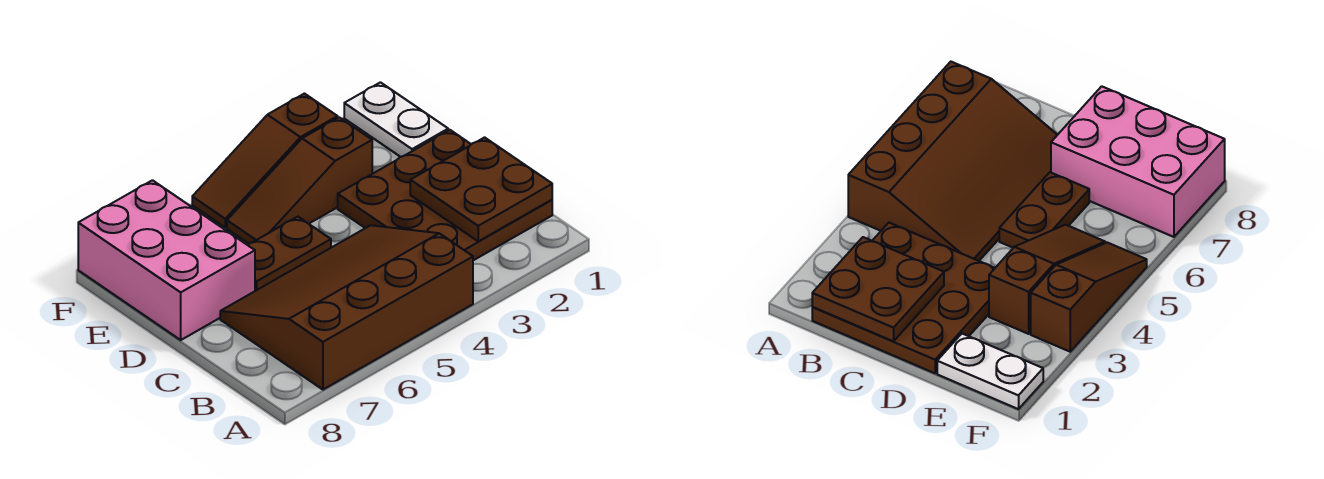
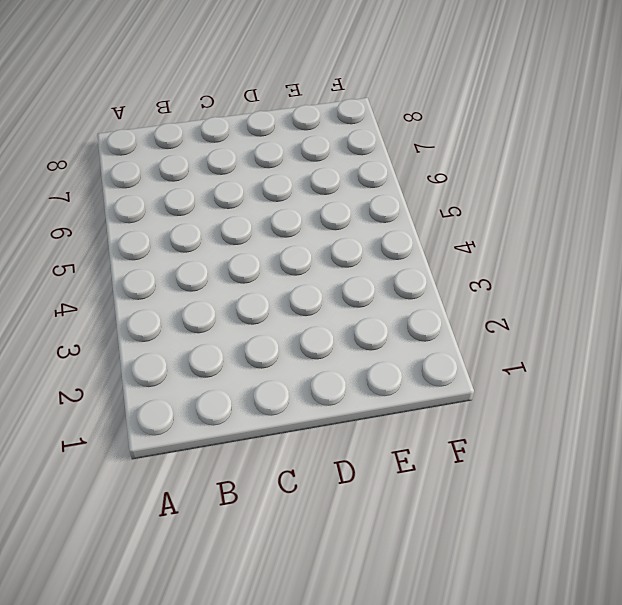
none -> brown 3x4 slope [220,225,473,390]
none -> brown 3x3 plate [338,130,552,260]

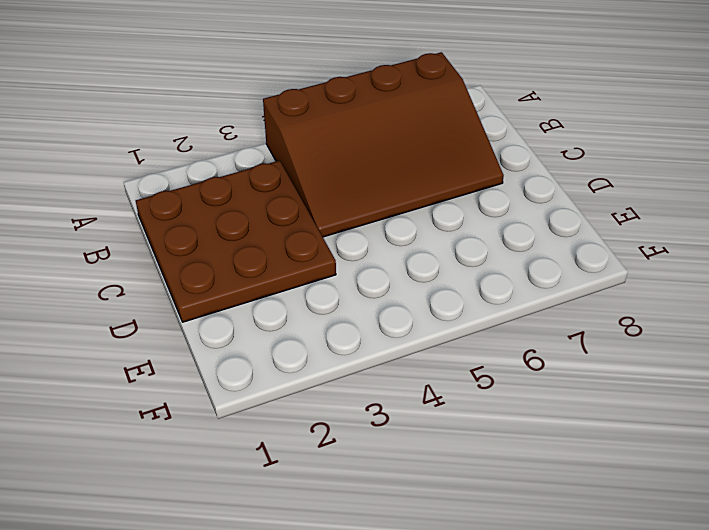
none -> brown 1x2 plate [247,217,331,291]
none -> pink 2x3 brick [78,180,255,340]

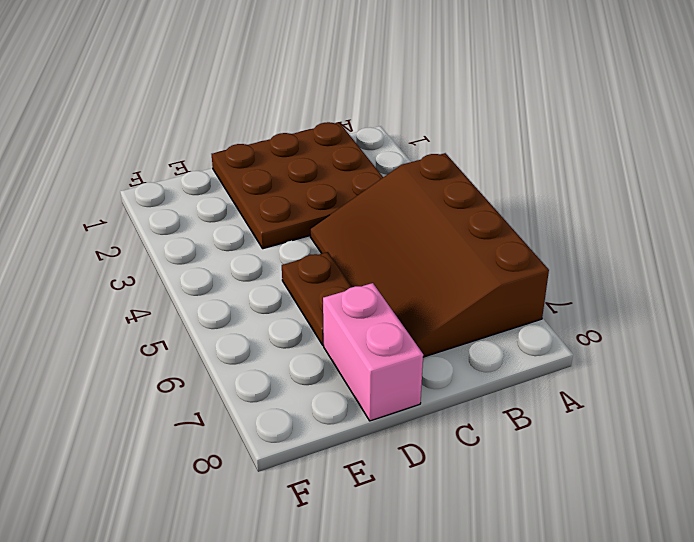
pink 1x2 brick [323,283,423,421] -> pink 2x3 brick [78,180,255,340]
none -> white 1x2 plate [344,82,448,157]
none -> brown 1x3 slope [227,117,372,244]

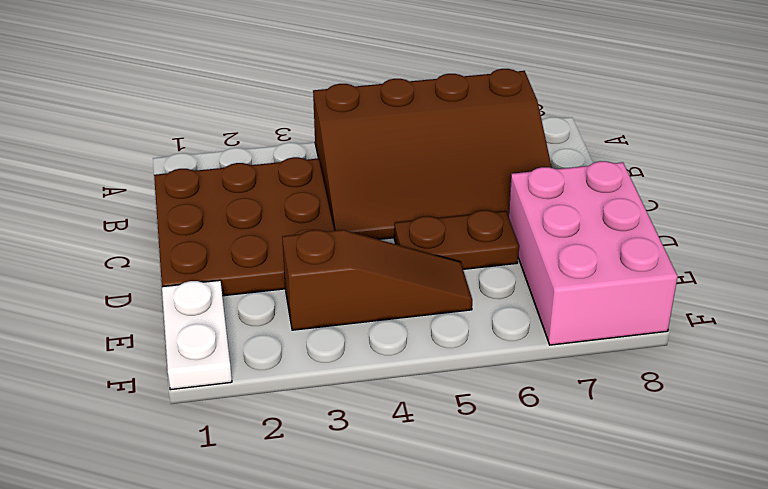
none -> brown 1x3 slope [192,94,338,228]
none -> brown 2x2 plate [410,137,552,241]

